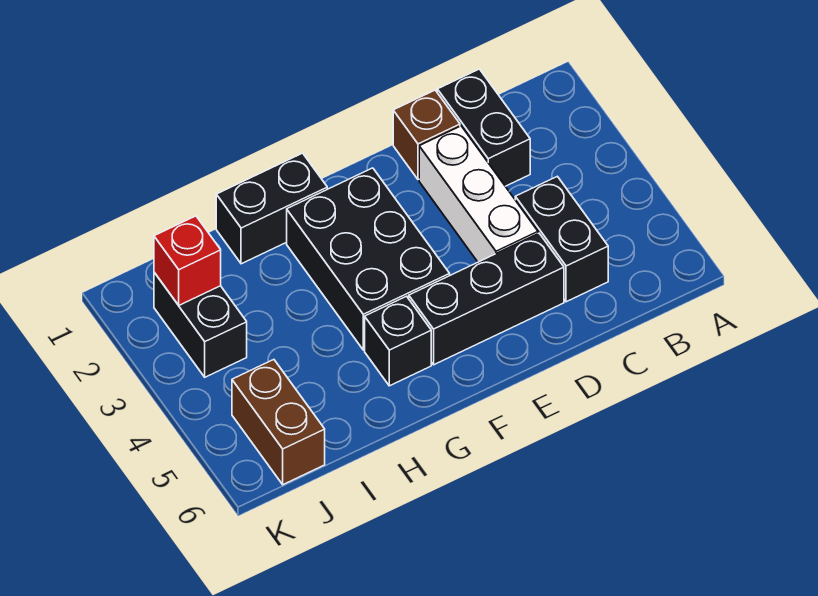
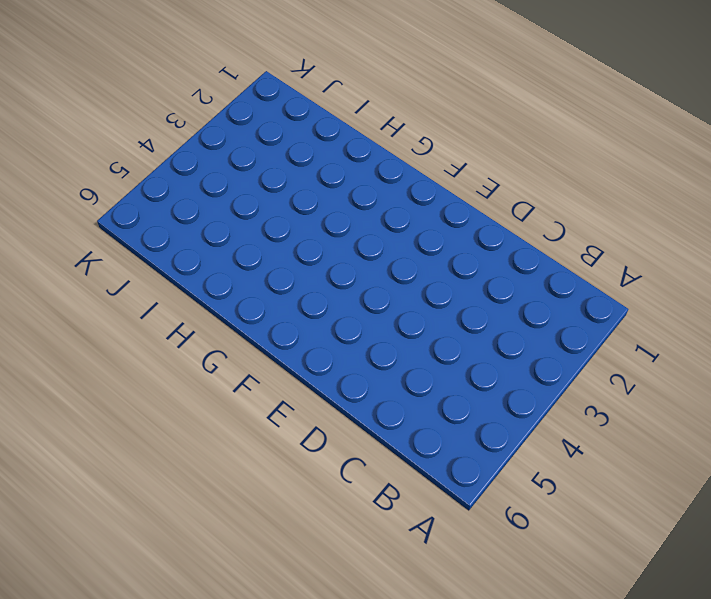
none -> black 1x2 brick [437,69,530,186]
none -> black 1x2 brick [515,176,608,302]

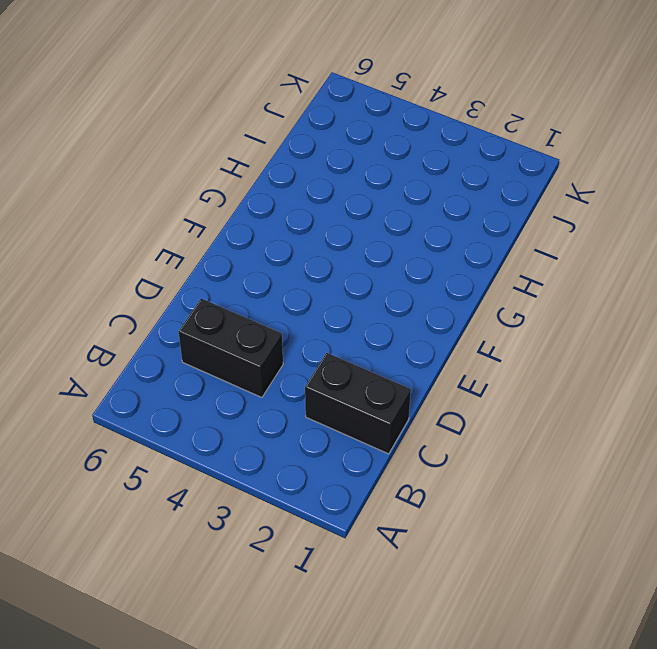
none -> brown 1x1 brick [393,90,460,180]
none -> white 1x3 brick [419,126,538,262]

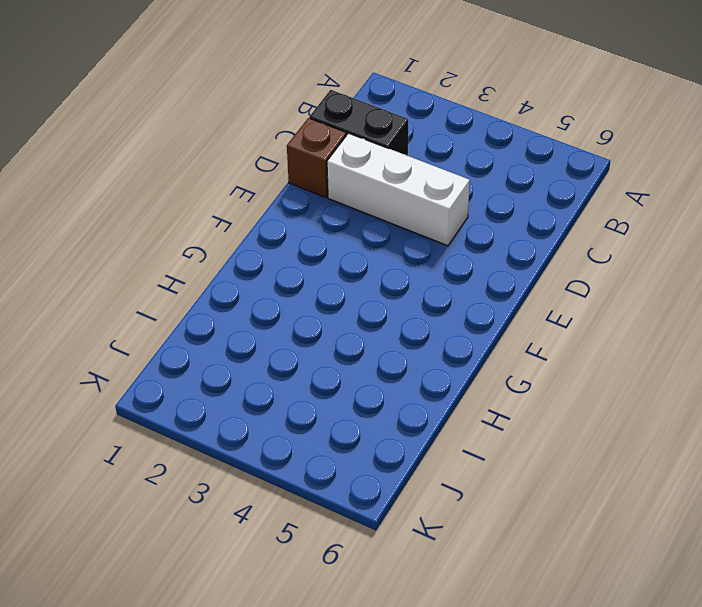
none -> black 1x2 brick [515,176,608,302]
none -> black 1x3 brick [409,233,564,365]

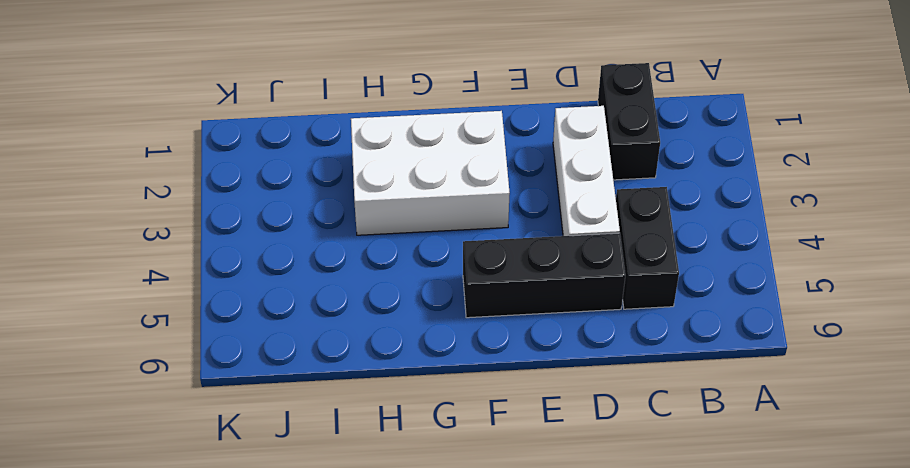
white 2x3 brick [351,111,510,235] -> black 2x3 brick [287,168,450,350]
none -> brown 1x1 brick [393,90,460,180]
none -> black 1x2 brick [216,153,327,264]

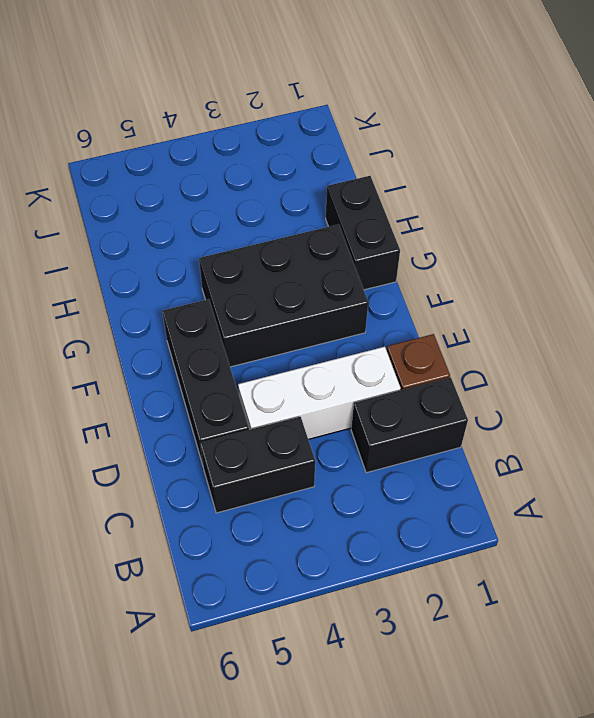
none -> black 1x1 brick [365,296,431,386]
none -> black 1x2 brick [154,272,247,377]

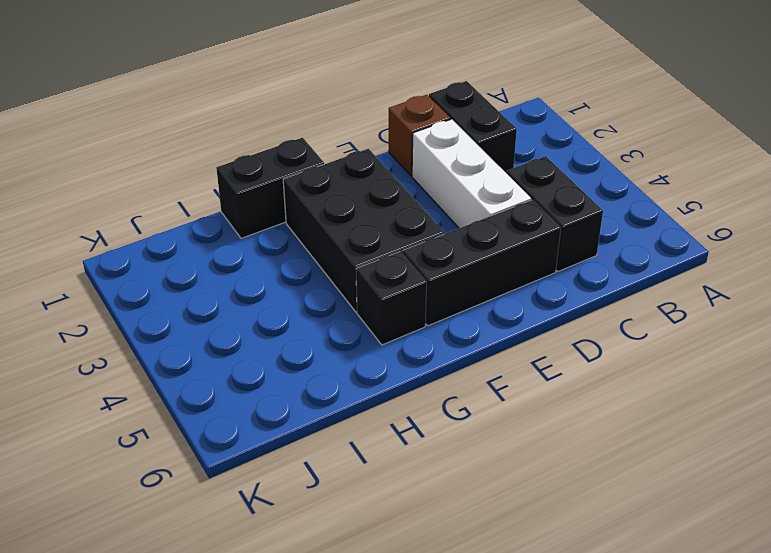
none -> black 1x2 brick [154,272,247,377]
none -> brown 1x2 brick [232,360,325,485]

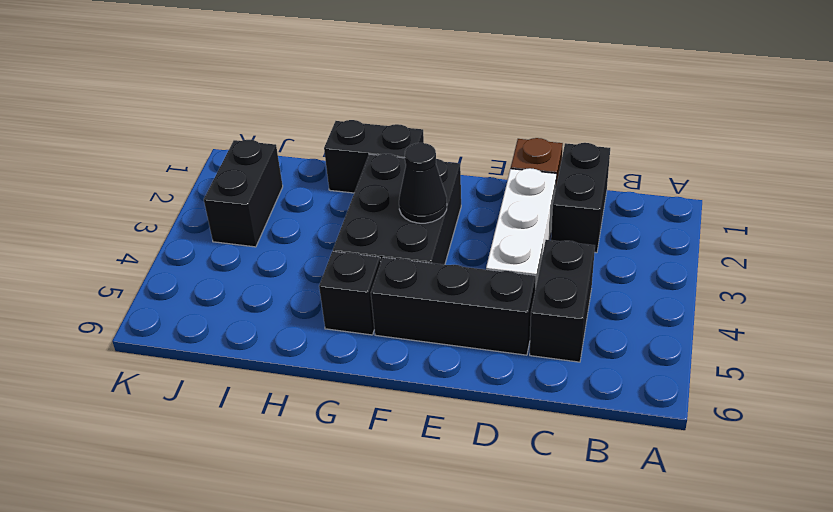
black 1x1 cone [399,143,447,223] -> none
none -> brown 1x2 brick [232,360,325,485]
none -> red 1x1 brick [154,216,221,305]

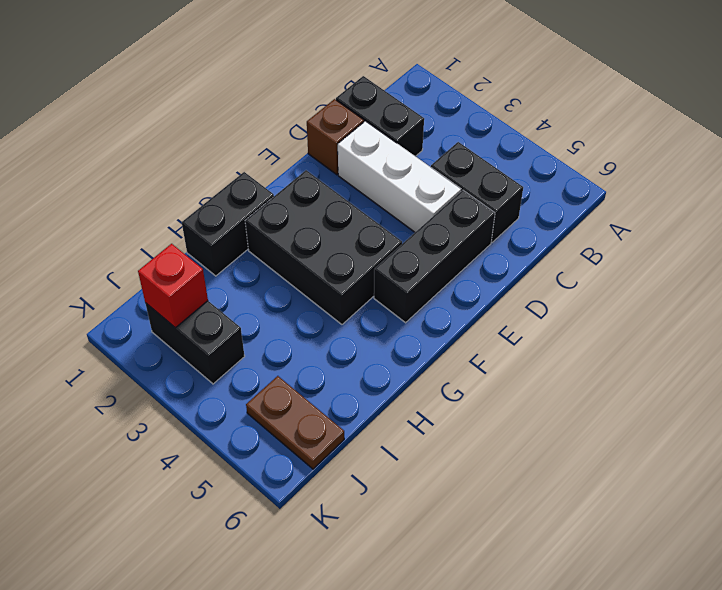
brown 1x2 plate [246,376,344,469] -> brown 1x2 brick [232,360,325,485]
none -> black 1x1 brick [365,296,431,386]

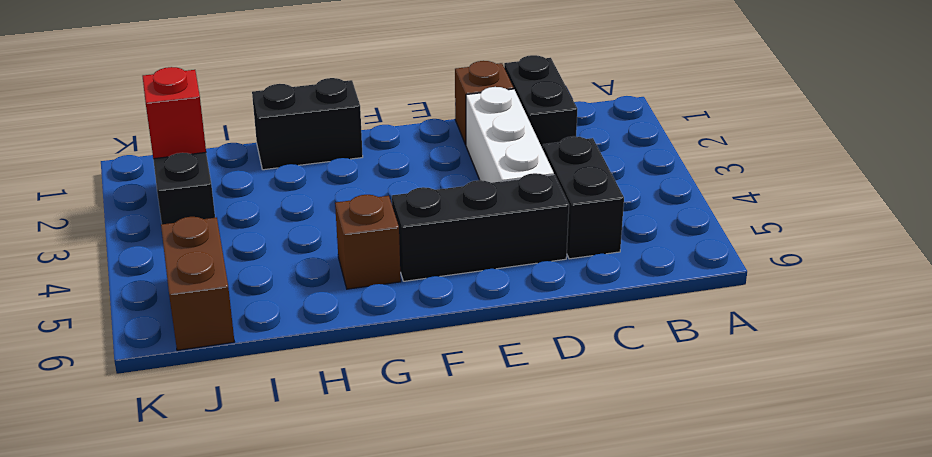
brown 1x1 brick [335,195,401,289] -> black 1x1 brick [365,296,431,386]
none -> black 2x3 brick [287,168,450,350]

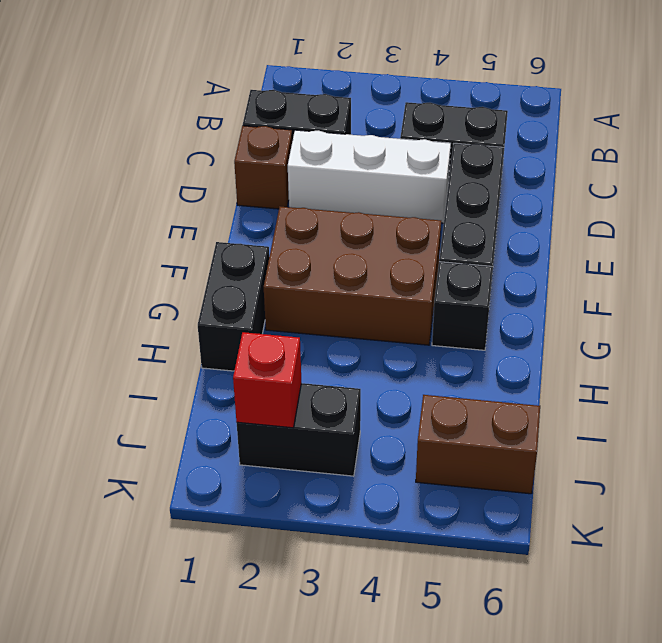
brown 2x3 brick [264,207,441,345] -> black 2x3 brick [287,168,450,350]

